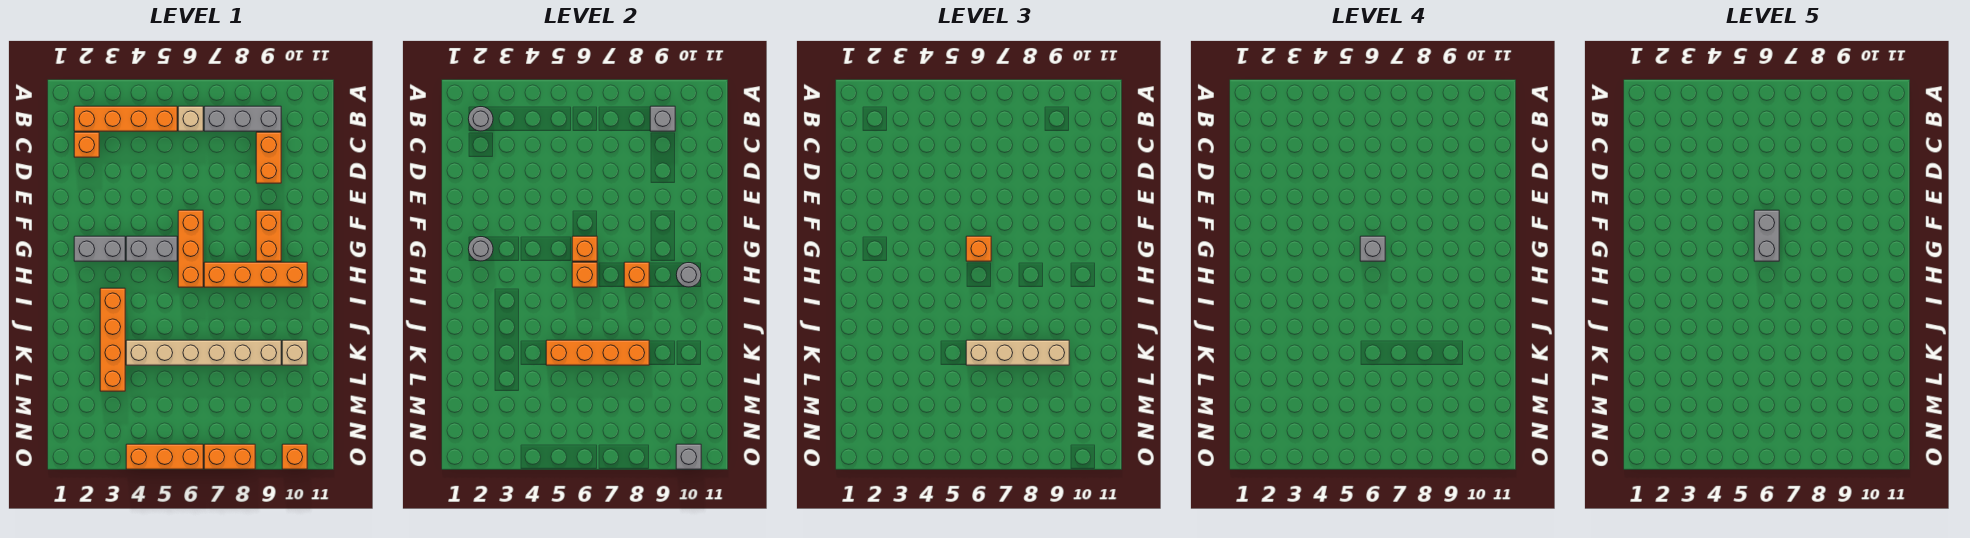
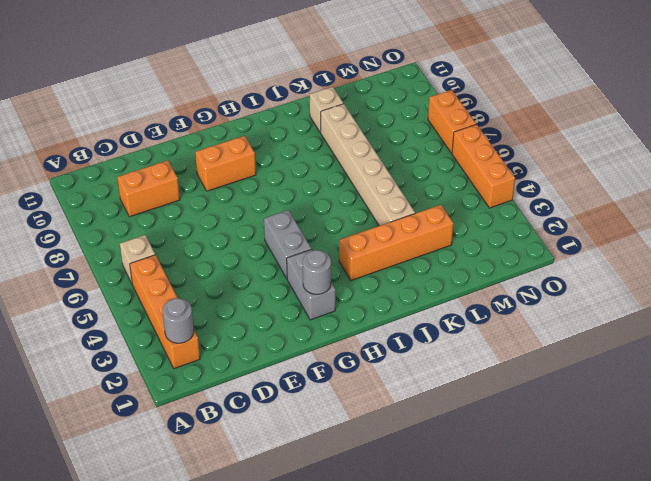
none -> grey 1x3 brick [204,106,281,131]
none -> orange 1x1 brick [74,132,99,157]
none -> orange 1x3 brick [178,210,203,287]

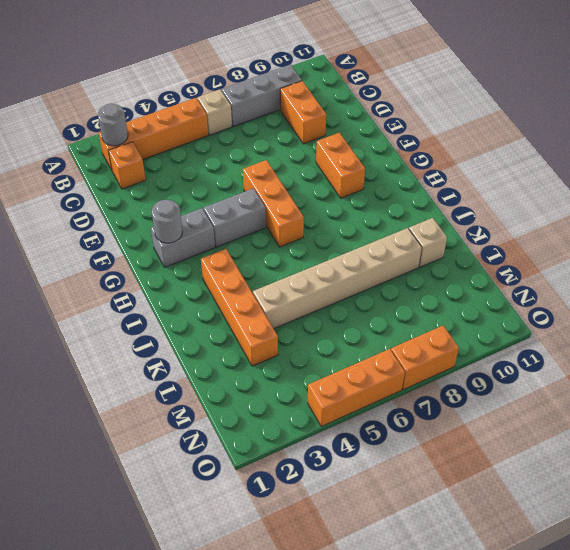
none -> orange 1x4 brick [204,262,307,287]
none -> orange 1x1 brick [282,444,307,469]
none -> grey 1x1 brick [650,106,675,131]

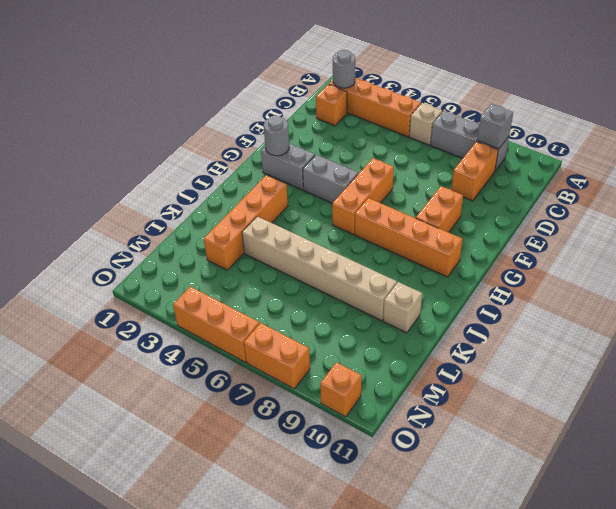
none -> orange 1x1 brick [572,236,597,261]
none -> orange 1x1 brick [572,262,597,287]
none -> orange 1x1 brick [624,262,649,287]

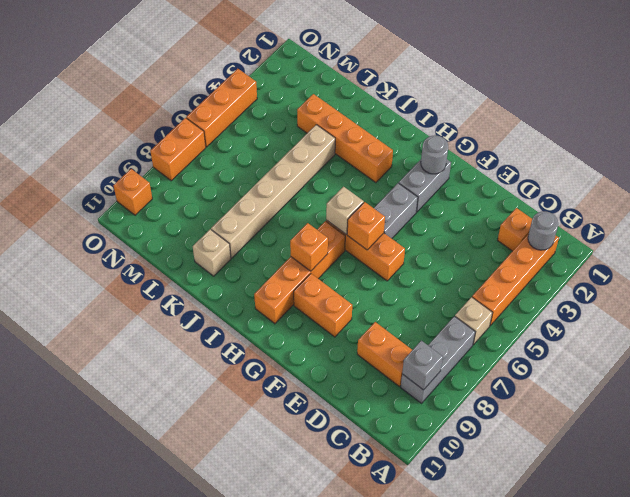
tan 1x1 brick [326,187,364,234] -> orange 1x1 brick [572,262,597,287]
none -> grey 1x1 round brick [676,263,701,287]
none -> orange 1x4 brick [546,340,649,365]
none -> grey 1x1 brick [676,444,701,469]

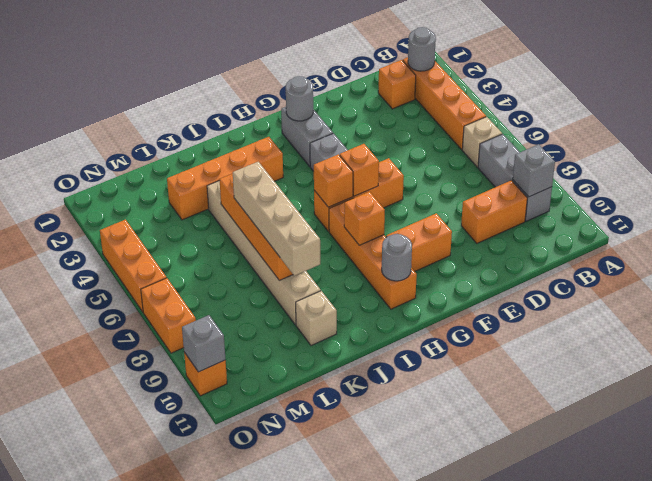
none -> orange 1x1 brick [966,236,991,261]
none -> grey 1x1 brick [1360,236,1385,261]
none -> grey 1x2 brick [1754,210,1779,261]

